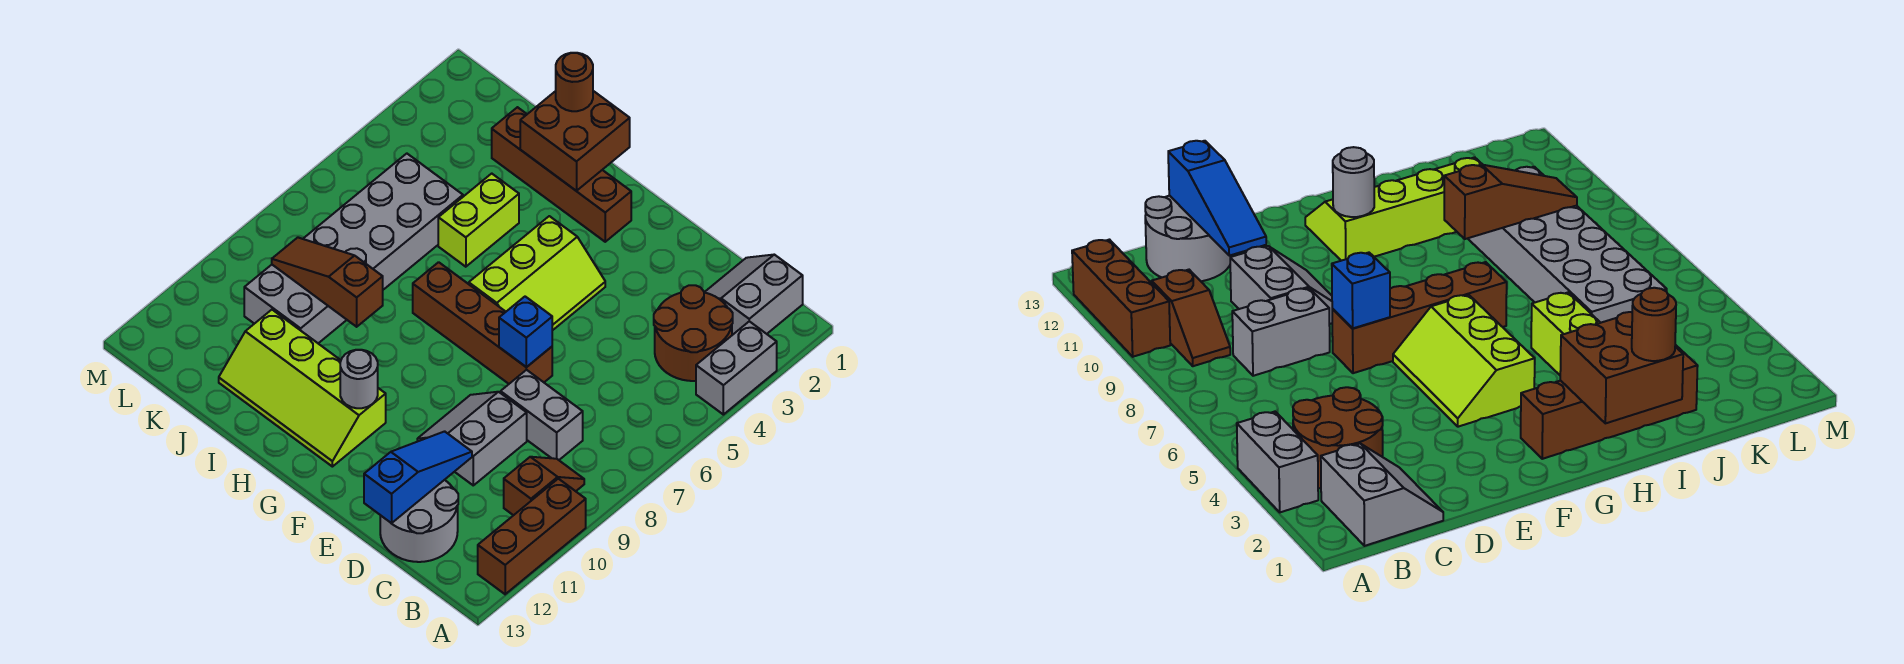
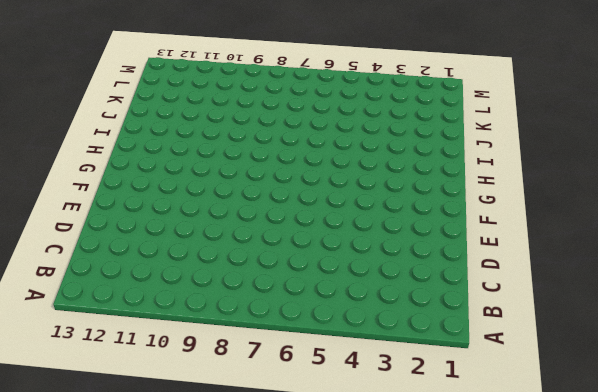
none -> grey 1x2 brick [696,321,777,415]
none -> brown 1x3 brick [478,479,586,594]
none -> grey 2x2 slope [705,255,803,335]

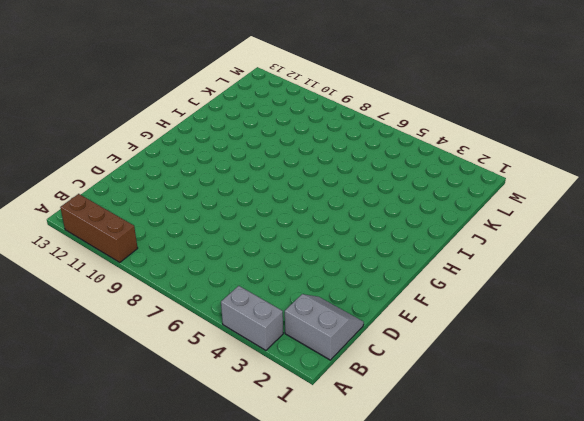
none -> brown 2x2 round brick [654,285,733,381]
none -> brown 1x2 slope [504,457,584,515]
none -> grey 1x2 brick [501,370,583,460]

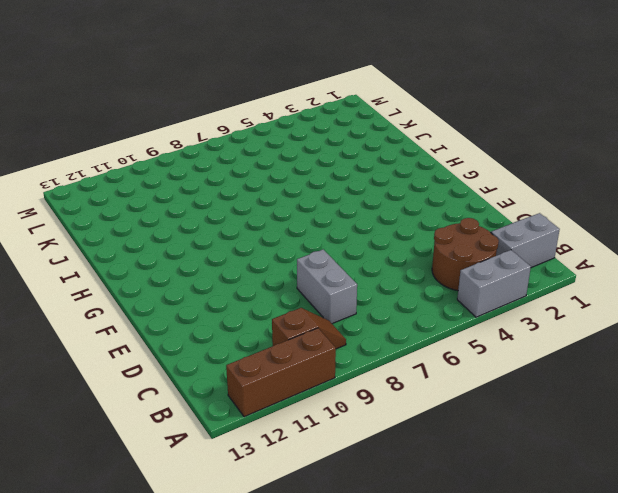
none -> grey 2x2 round brick [380,480,458,562]
none -> grey 2x2 slope [417,392,527,485]
none -> brown 1x4 brick [413,262,552,384]

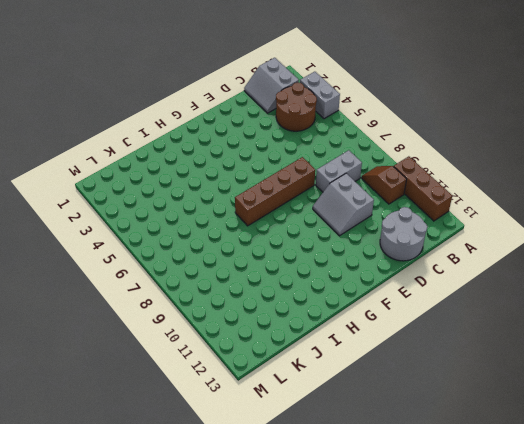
none -> lime 2x3 slope [469,216,605,331]
none -> brown 1x4 brick [492,107,631,242]
none -> lime 2x4 slope [219,310,386,467]

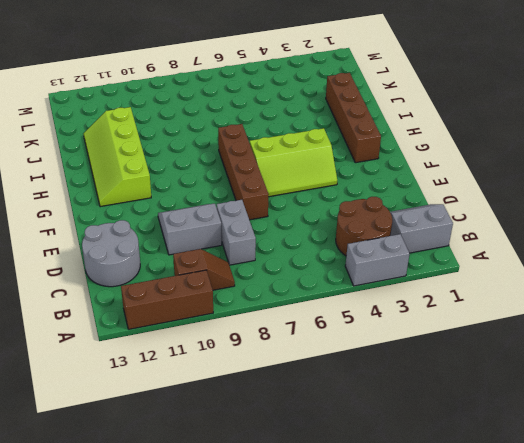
none -> lime 1x2 brick [438,174,519,267]
none -> grey 2x6 brick [244,154,463,343]
none -> blue 1x3 slope [364,431,472,523]

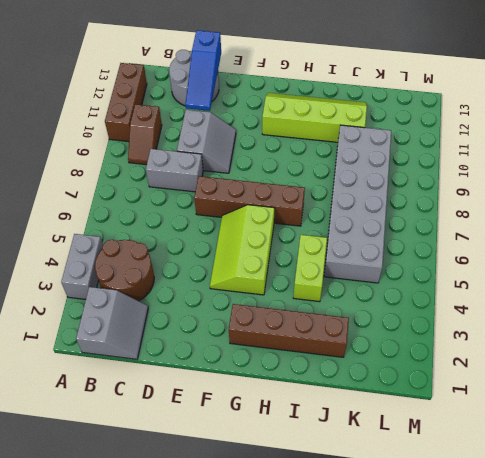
none -> blue 1x1 brick [499,297,552,367]
none -> grey 1x1 round brick [340,350,378,408]
none -> brown 2x2 brick [520,91,630,191]

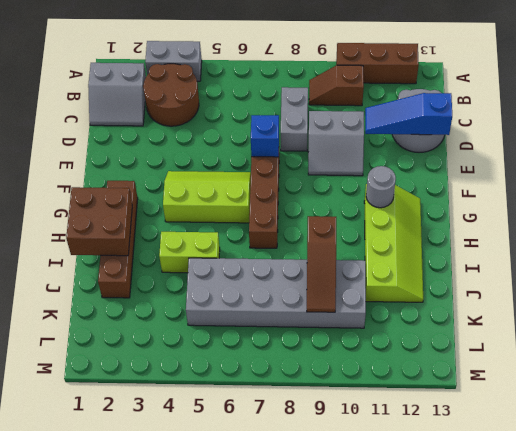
none -> brown 1x1 round brick [556,53,593,111]

